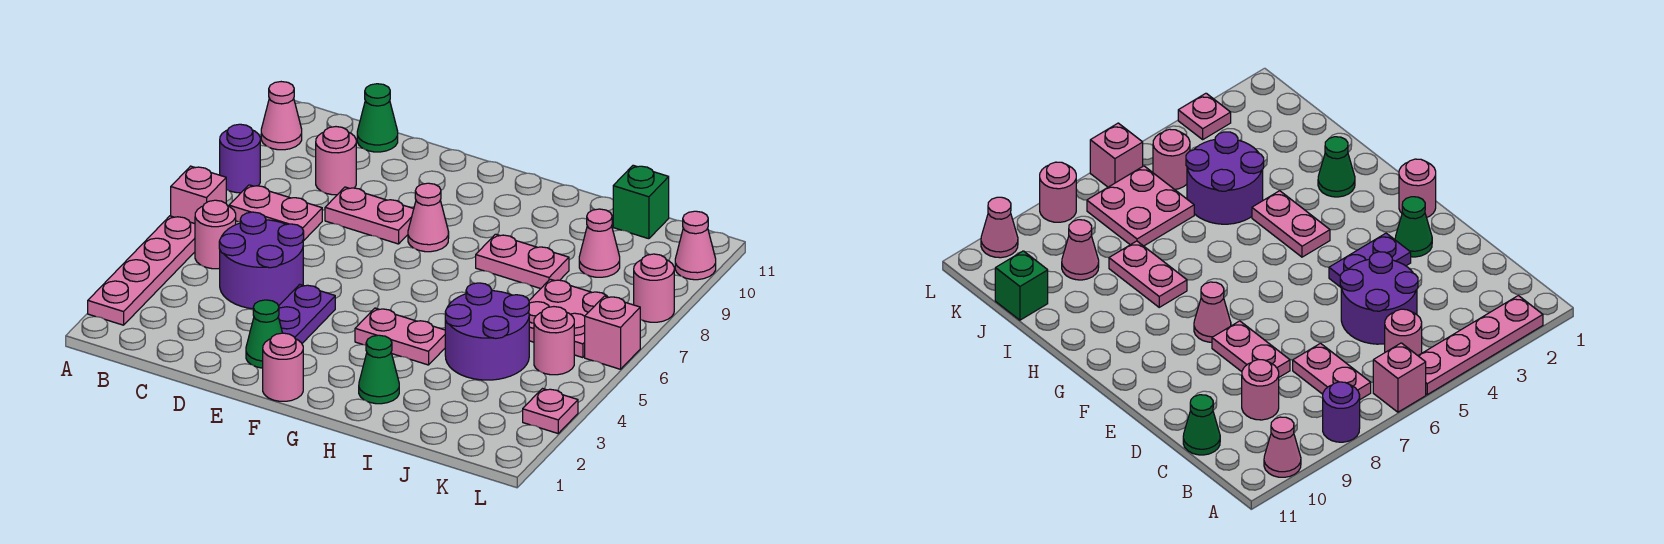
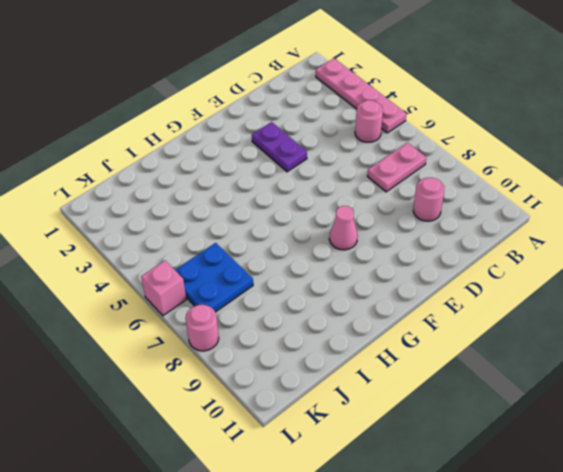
blue 2x2 plate [175,243,253,312] -> pink 2x2 plate [529,279,607,358]
none -> pink 1x1 brick [171,166,226,224]
none -> purple 1x1 round brick [220,124,260,193]
none -> pink 1x1 cone [261,82,302,150]

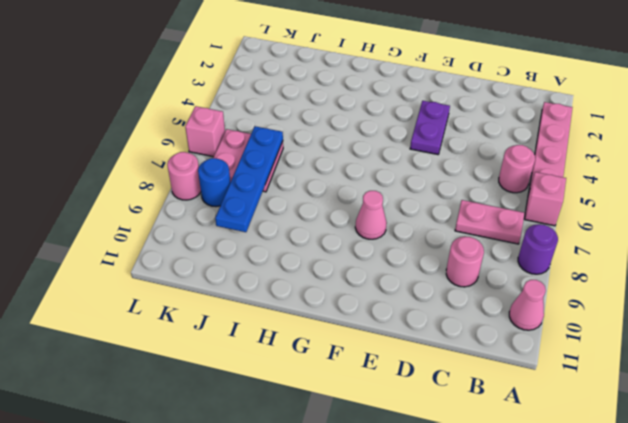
blue 1x4 plate [215,126,283,232] -> none
blue 1x1 round brick [198,158,230,207] -> none
none -> purple 2x2 round brick [219,212,304,309]
none -> green 1x1 cone [357,84,398,152]
none -> pink 1x2 plate [325,187,414,244]

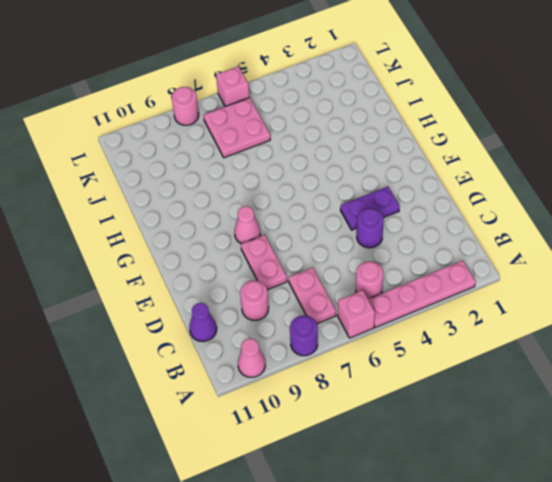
purple 1x1 cone [189,303,217,342] -> green 1x1 cone [357,84,398,152]
purple 1x1 round brick [357,208,384,248] -> purple 2x2 round brick [219,212,304,309]
none -> green 1x1 cone [246,300,282,368]
none -> pink 1x1 round brick [263,333,303,401]
none -> pink 1x2 plate [355,308,445,365]

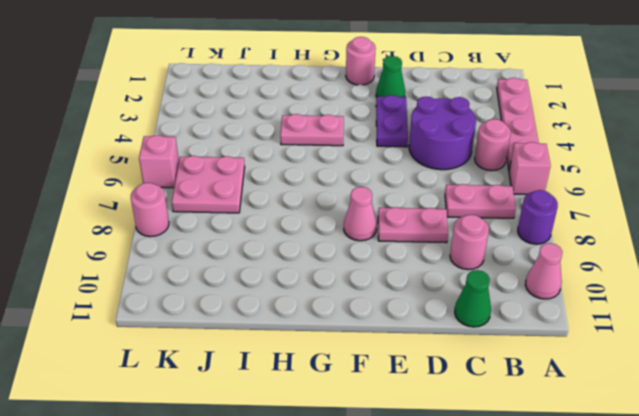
none -> green 1x1 cone [359,335,399,404]
none -> pink 1x2 plate [476,234,569,289]
none -> purple 2x2 round brick [445,283,529,380]

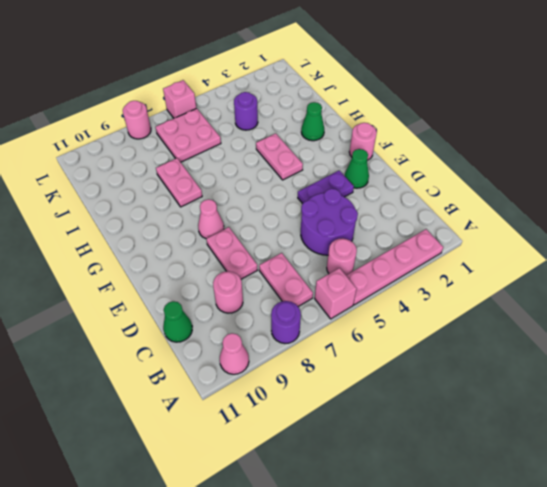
purple 1x1 round brick [234,92,258,130] -> purple 2x2 round brick [445,283,529,380]
none -> pink 1x1 cone [579,209,620,277]
none -> green 1x1 brick [613,165,669,239]
none -> pink 1x1 round brick [534,307,574,375]

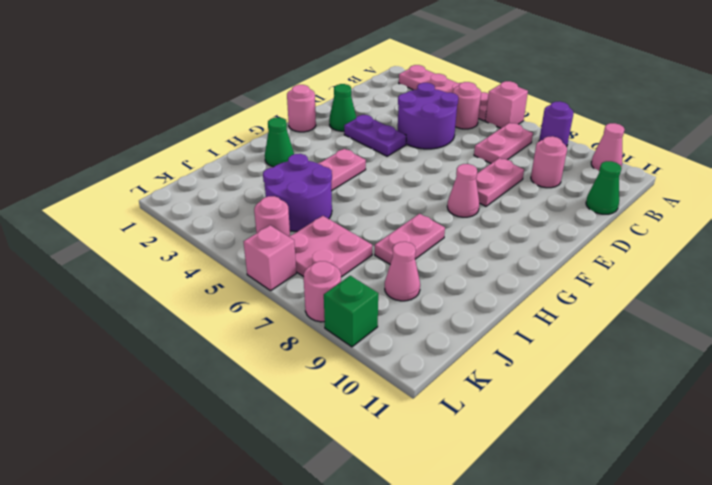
green 1x1 brick [324,276,378,347] -> green 1x1 brick moved to [613,165,669,239]
none -> pink 1x1 plate [523,389,578,433]
none -> pink 1x1 cone [675,211,716,280]

